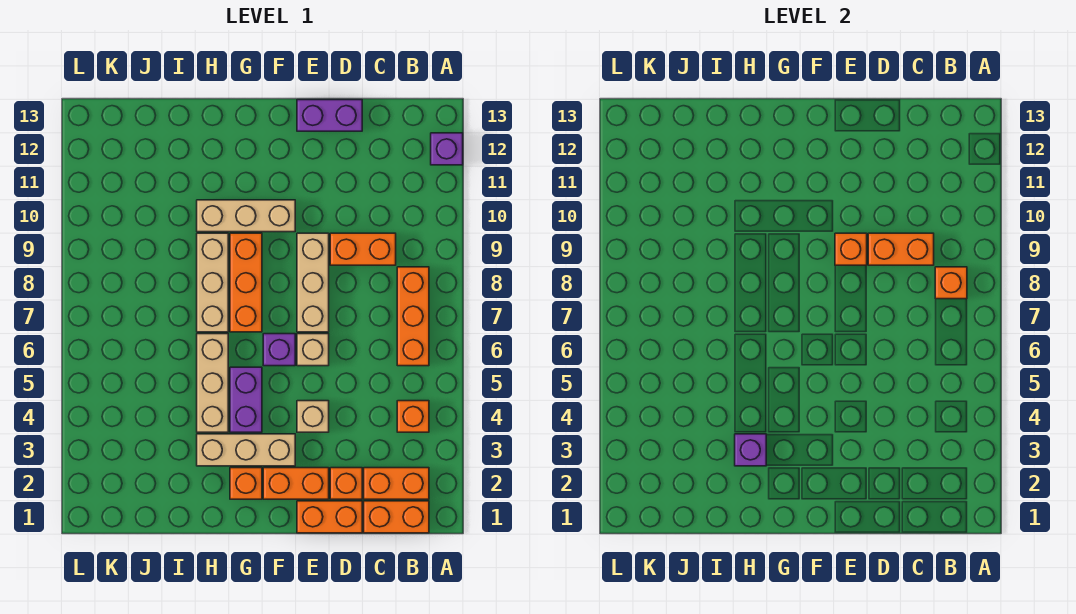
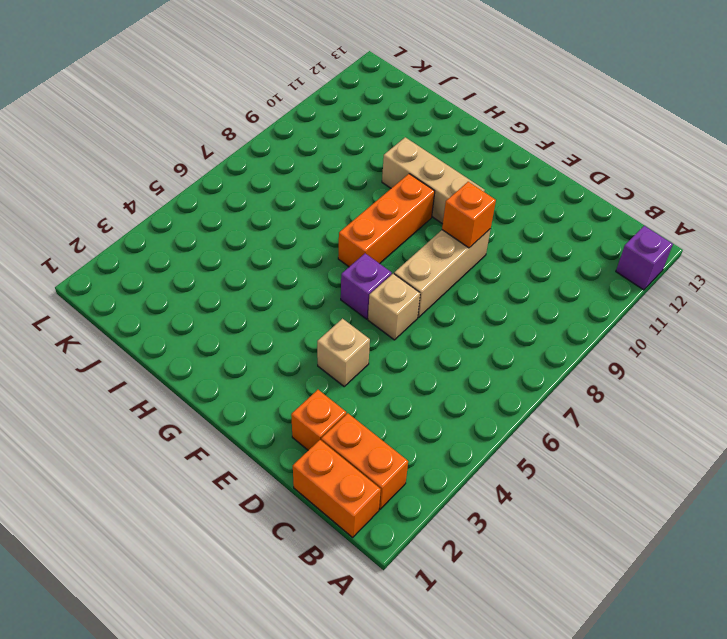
none -> orange 1x1 brick [397,401,429,432]
none -> orange 1x3 brick [397,267,429,366]
none -> orange 1x2 brick [330,233,396,265]

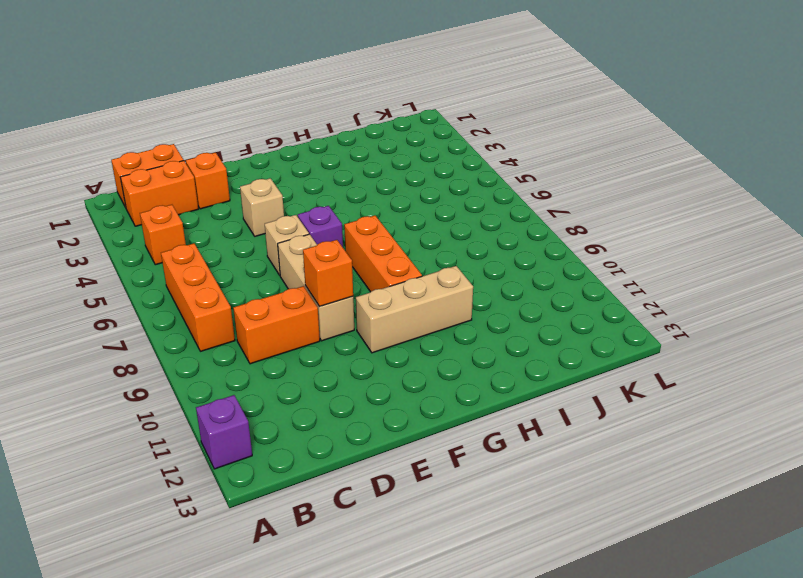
none -> orange 1x2 brick [297,501,362,533]
none -> purple 1x2 brick [297,100,362,131]
none -> orange 1x2 brick [263,468,329,499]

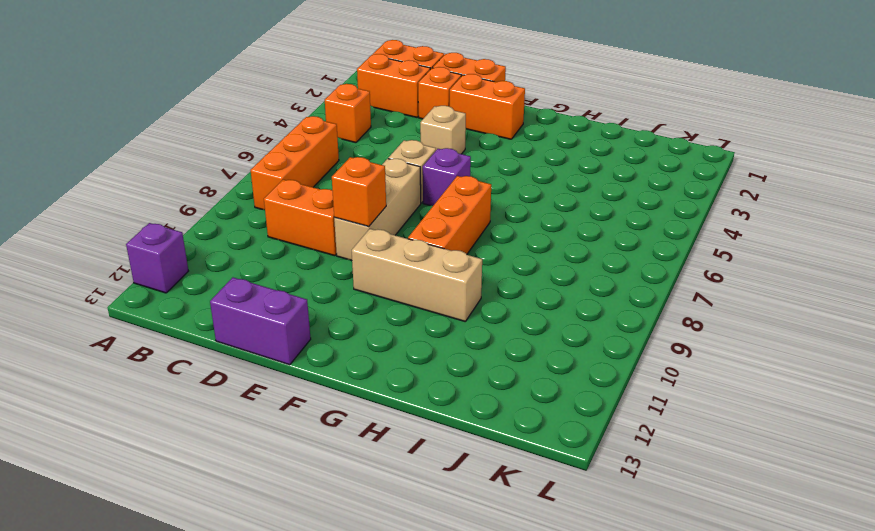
none -> tan 1x3 brick [197,434,295,466]
none -> orange 1x1 brick [230,468,262,499]
none -> purple 1x2 brick [230,367,262,432]

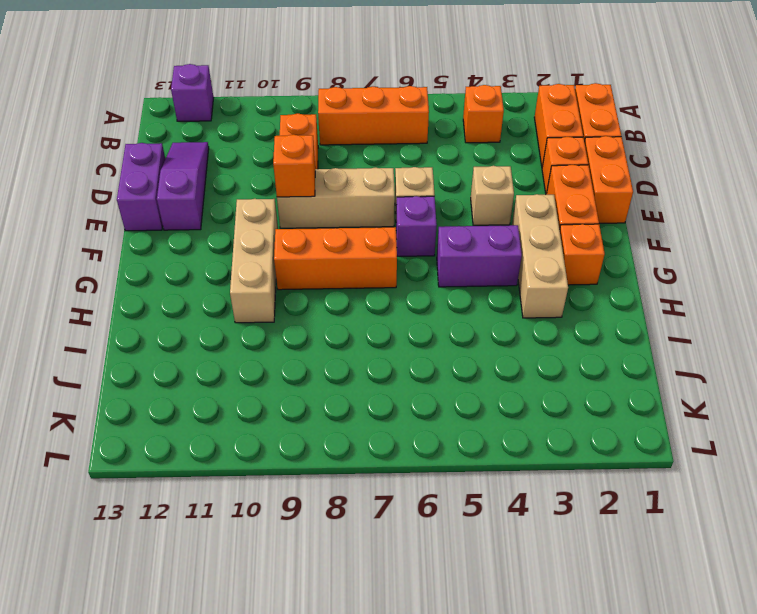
purple 1x3 slope [157,142,209,230] -> none
none -> tan 1x3 brick [197,334,228,432]
none -> tan 1x3 brick [197,233,228,332]
none -> orange 1x1 brick [935,267,967,299]

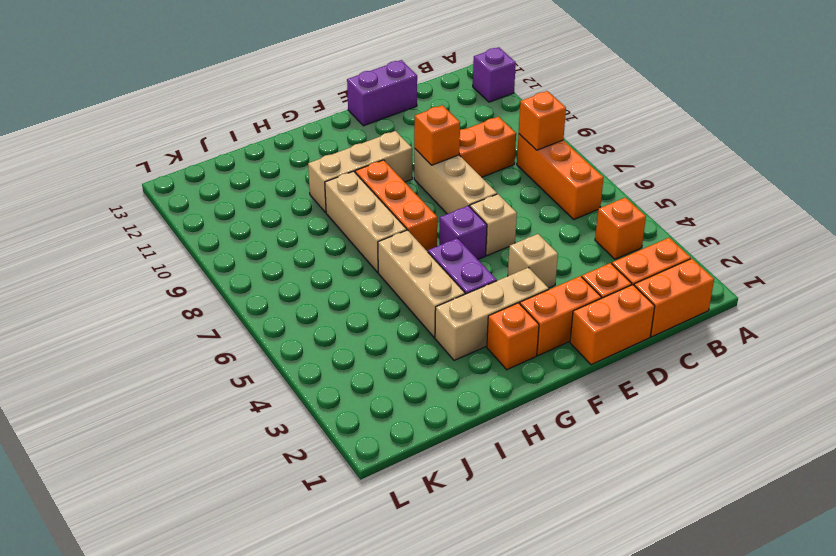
none -> orange 1x2 brick [868,233,934,265]
none -> purple 1x1 brick [735,434,766,466]

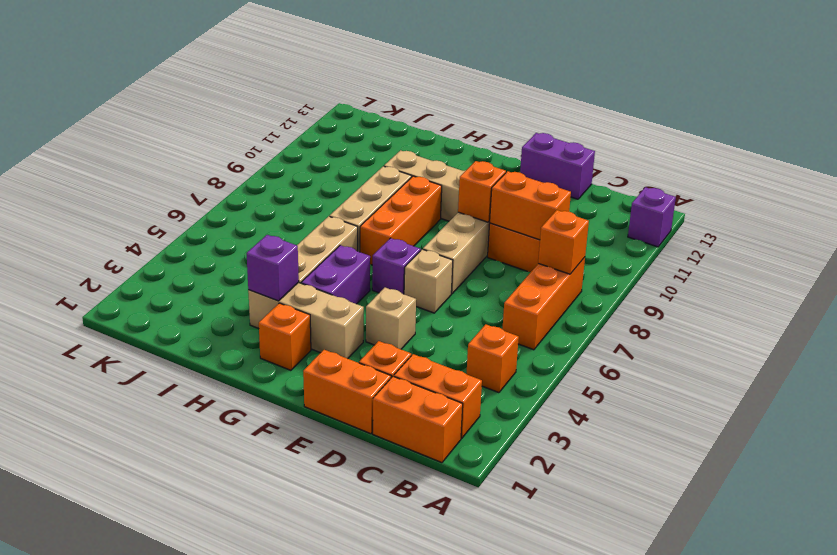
none -> orange 1x2 brick [263,468,329,499]

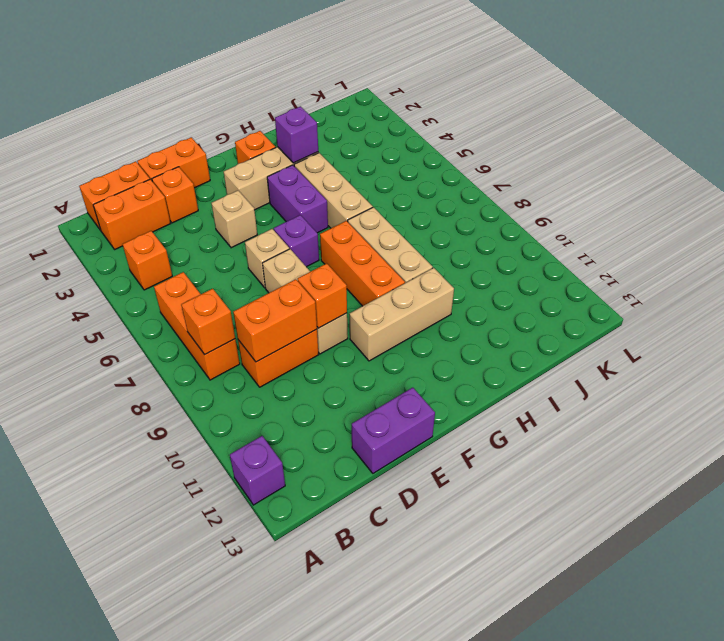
none -> orange 1x2 brick [263,468,329,499]

